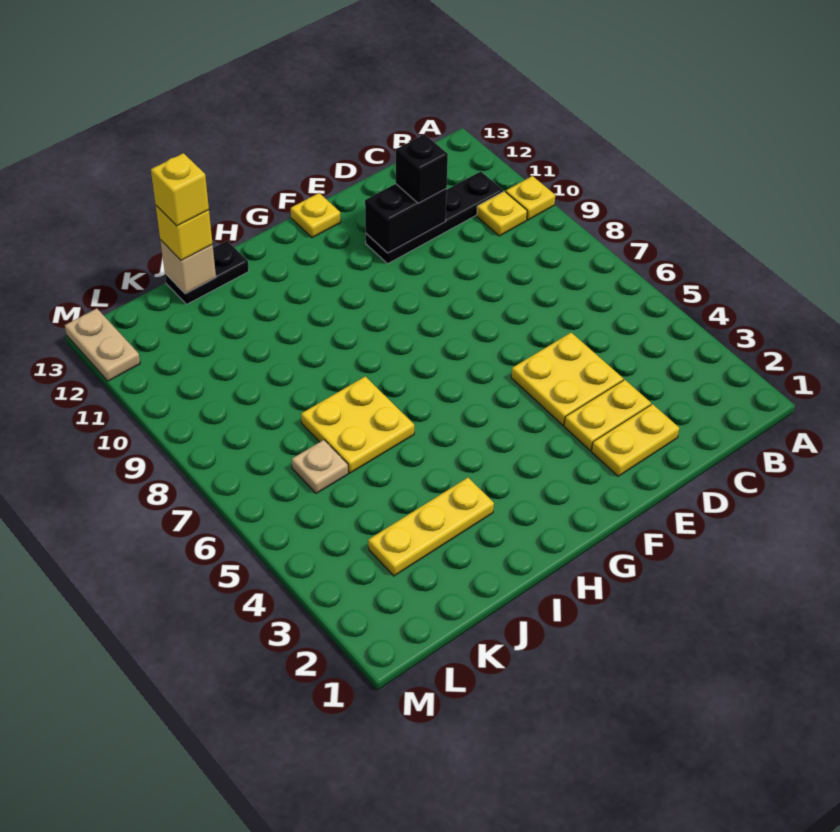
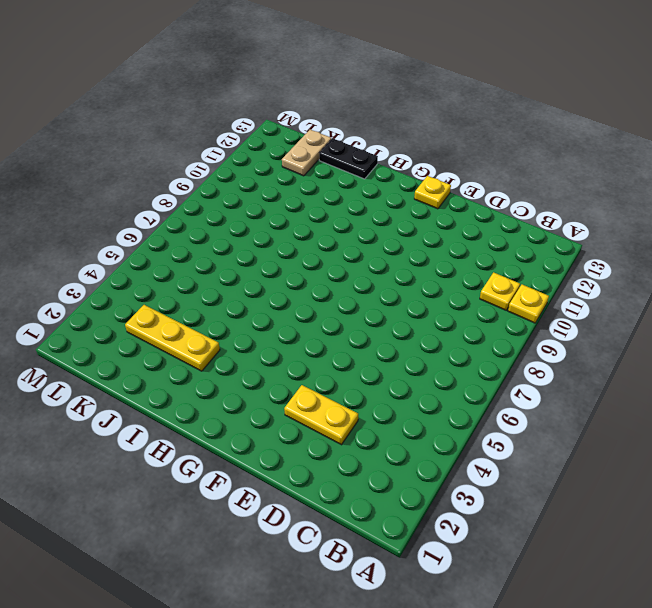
tan 1x2 plate [282,130,331,176] -> tan 1x2 plate moved to [65,309,140,381]
none -> black 1x4 plate [366,171,503,264]
none -> yellow 1x2 plate [592,404,679,476]
none -> yellow 2x2 plate [511,333,623,425]

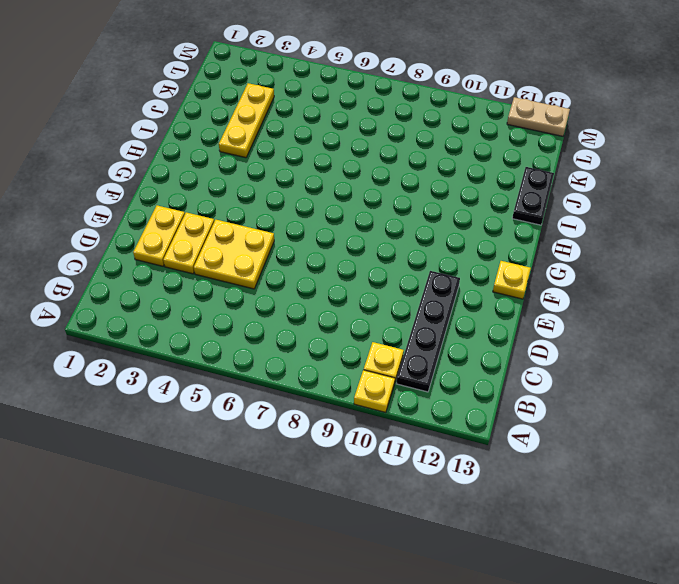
none -> yellow 2x2 plate [301,376,414,473]
none -> tan 1x1 plate [292,440,348,493]
none -> black 1x2 brick [365,184,447,253]

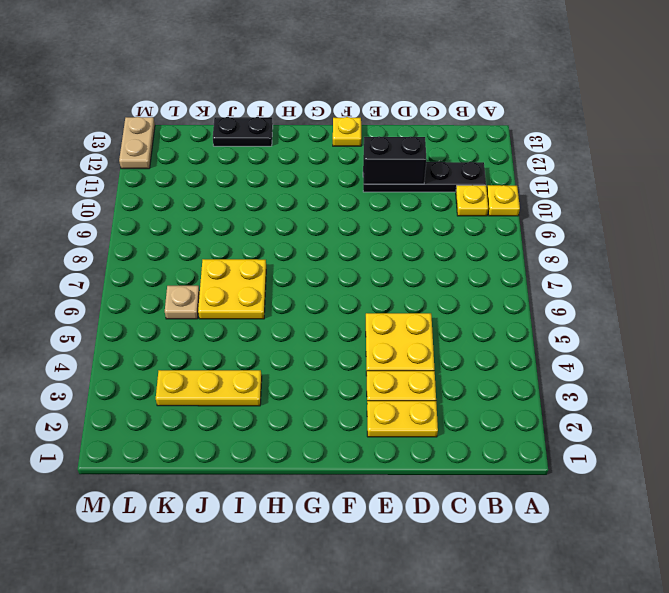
none -> tan 1x1 brick [160,240,216,294]
none -> black 1x1 brick [396,134,448,203]
none -> yellow 1x1 brick [156,206,213,261]

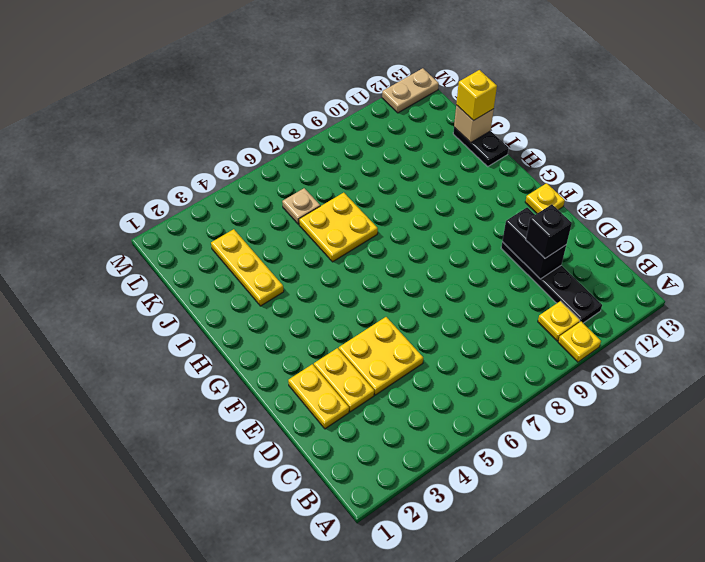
none -> yellow 1x1 brick [151,153,209,226]

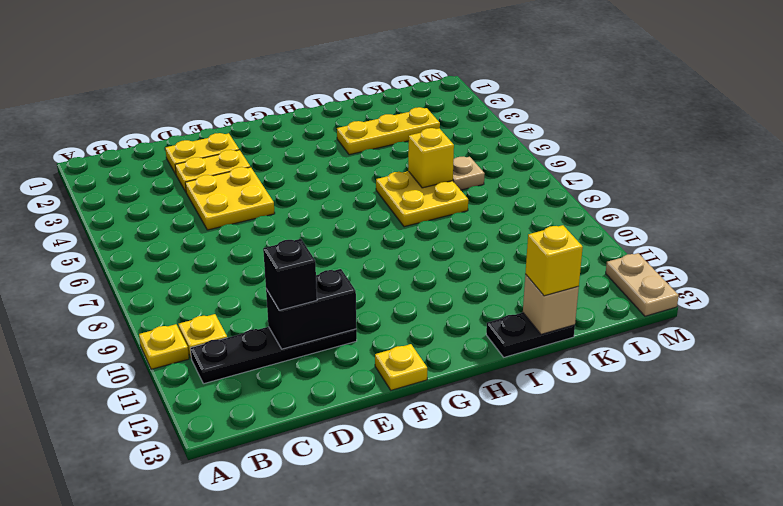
yellow 1x1 brick [408,128,454,188] -> yellow 1x1 brick moved to [151,153,209,226]

